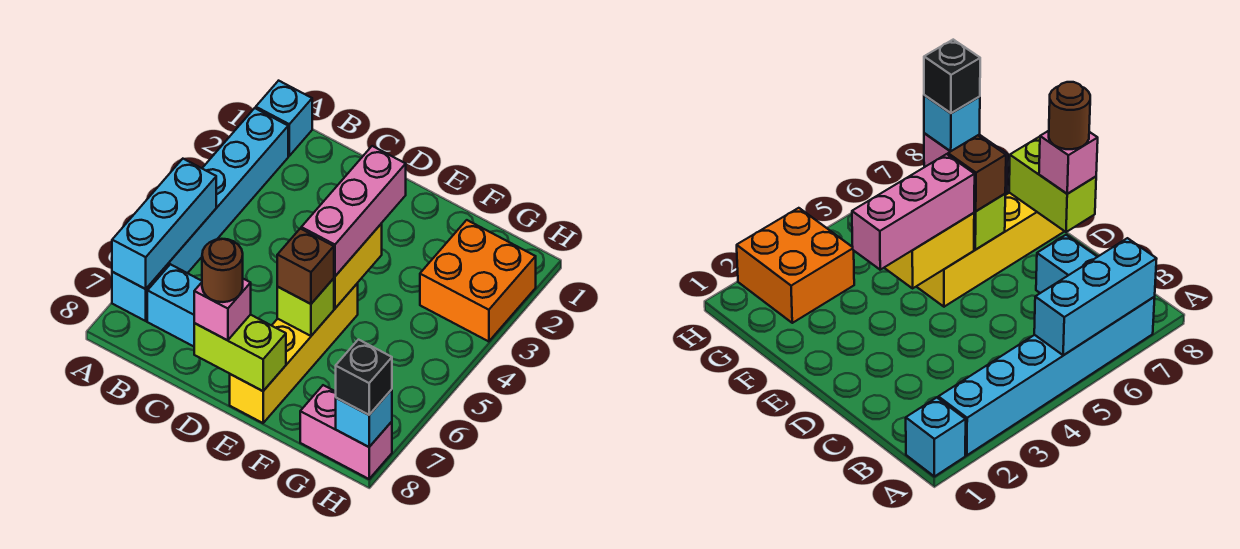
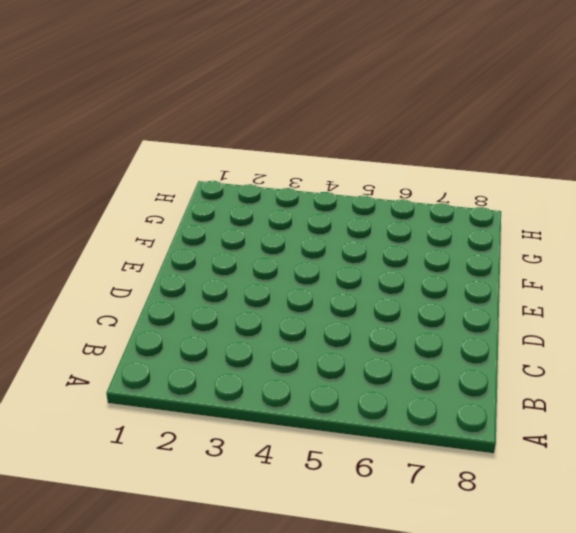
none -> cyan 1x1 brick [256,81,312,156]
none -> cyan 1x6 brick [112,108,288,321]
none -> cyan 1x2 brick [147,264,202,346]

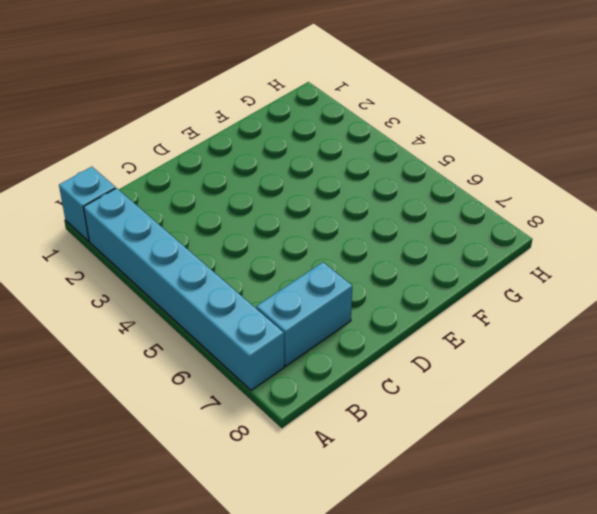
none -> yellow 1x4 brick [230,283,358,423]
none -> orange 2x2 brick [420,220,536,342]
none -> pink 1x2 brick [300,385,392,479]

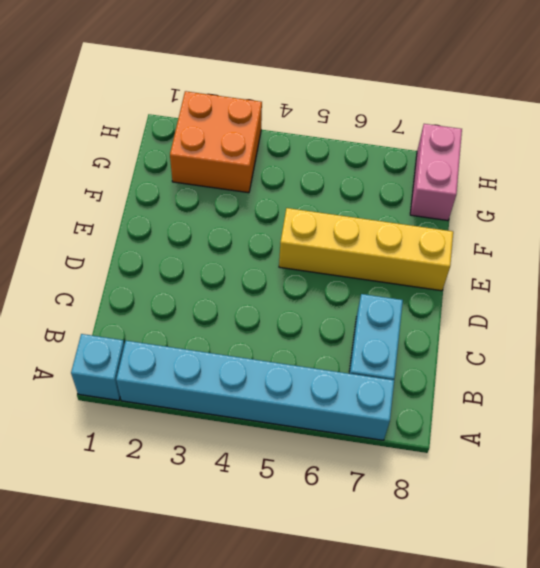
none -> cyan 1x3 brick [112,159,216,289]
none -> lime 1x2 brick [194,315,286,391]
none -> yellow 1x2 brick [334,223,382,308]

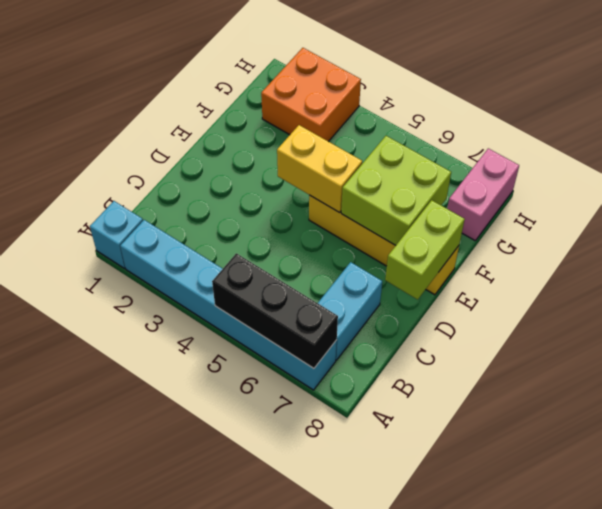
black 1x3 brick [212,253,338,368] -> cyan 1x3 brick [112,159,216,289]
lime 2x2 brick [341,136,451,246] -> lime 1x1 brick [277,278,334,336]
none -> cyan 1x1 brick [336,389,392,447]
none -> pink 1x1 brick [194,279,251,340]
none -> pink 1x3 brick [301,146,406,276]

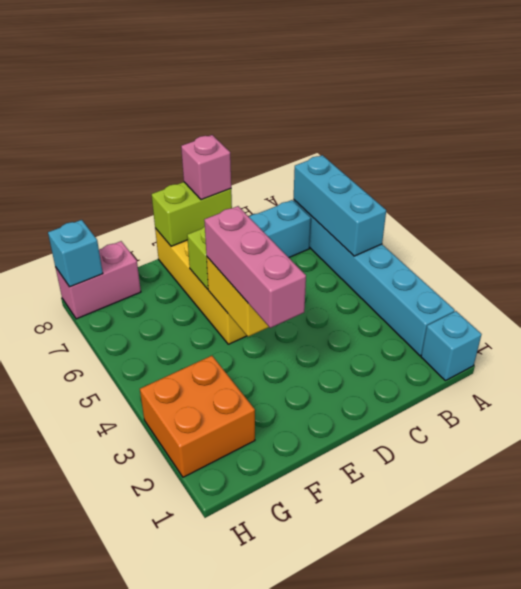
none -> brown 1x1 brick [277,228,334,304]
none -> black 1x1 brick [336,340,392,415]
none -> brown 1x1 round brick [202,239,243,302]

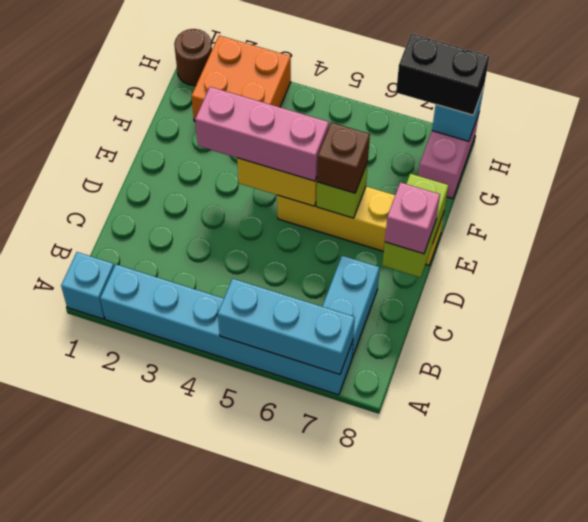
brown 1x1 round brick [174,29,212,86] -> brown 1x1 round brick moved to [202,239,243,302]
black 1x2 brick [396,34,489,115] -> black 1x1 brick [336,340,392,415]

